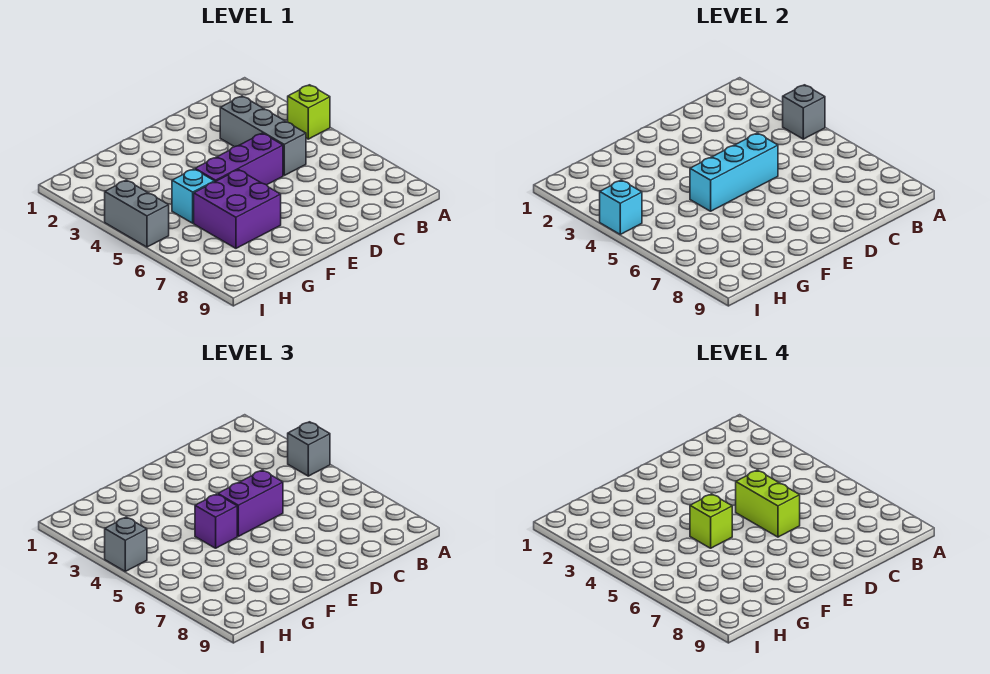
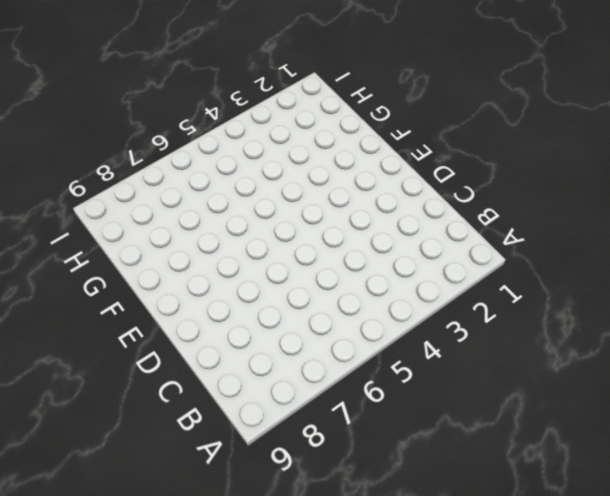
none -> lime 1x1 brick [288,85,330,139]
none -> grey 1x3 brick [220,96,306,175]
none -> purple 1x3 brick [195,133,283,185]

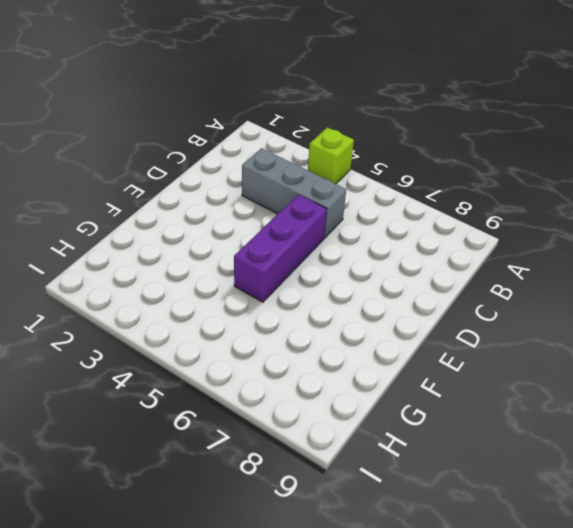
none -> purple 2x2 brick [194,170,281,248]
none -> cyan 1x1 brick [172,169,214,223]
none -> grey 1x2 brick [105,180,169,247]

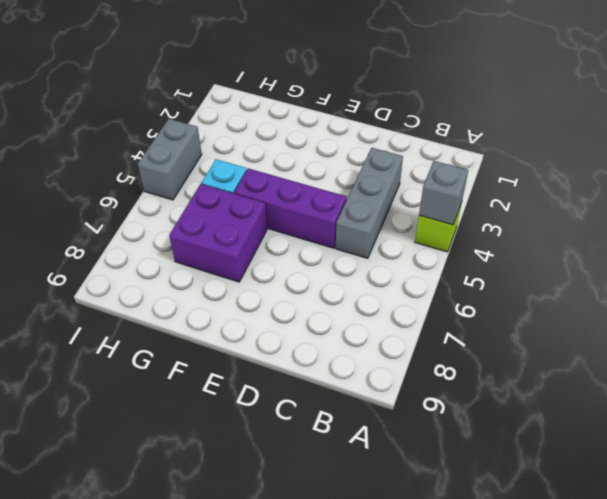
none -> cyan 1x3 brick [690,133,778,211]
none -> cyan 1x1 brick [600,180,642,234]
none -> grey 1x1 brick [288,422,330,476]

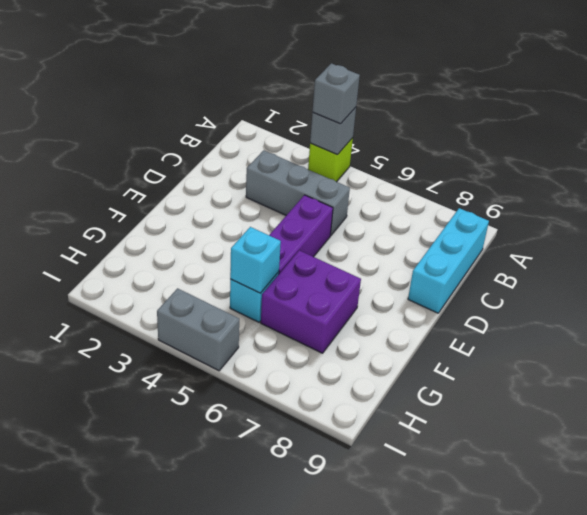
cyan 1x3 brick [408,208,489,313] -> cyan 1x3 brick moved to [690,133,778,211]
cyan 1x1 brick [230,227,281,293] -> cyan 1x1 brick moved to [600,180,642,234]
none -> purple 1x2 brick [218,470,283,536]
none -> purple 1x1 brick [195,494,237,548]
none -> grey 1x1 brick [105,517,147,571]

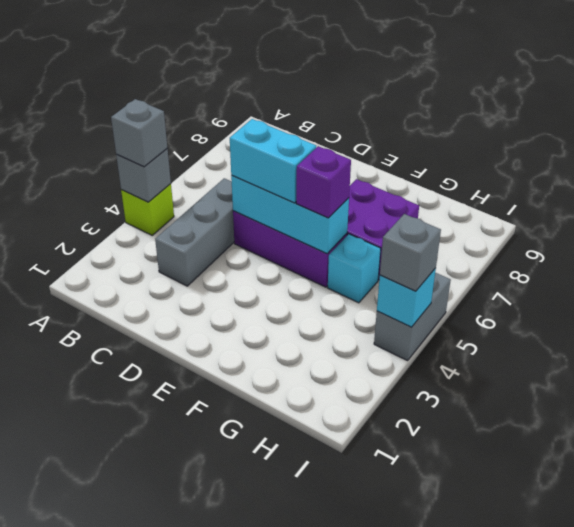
cyan 1x2 brick [230,119,316,203] -> purple 1x2 brick [218,470,283,536]
none -> lime 1x2 brick [736,470,800,537]
none -> lime 1x1 brick [690,494,732,548]

